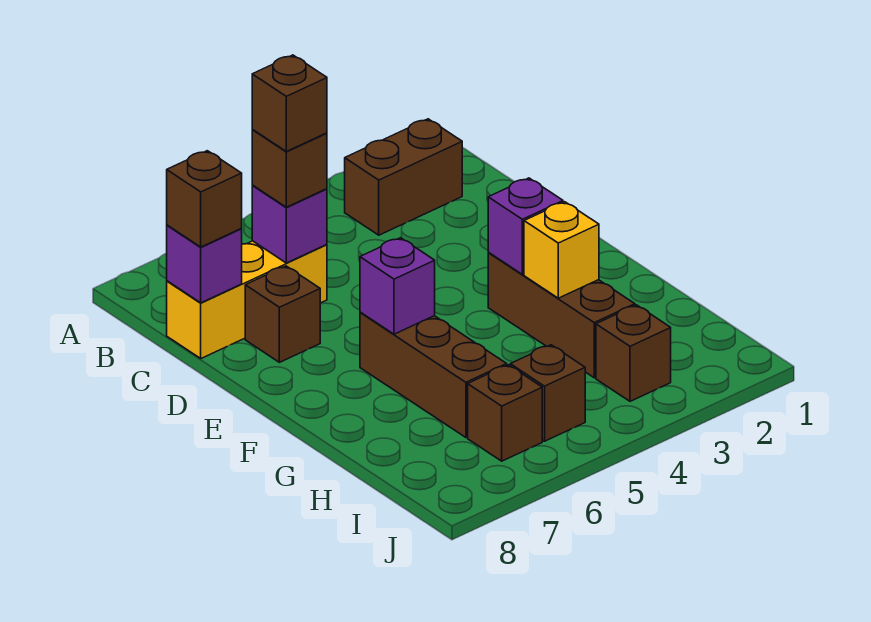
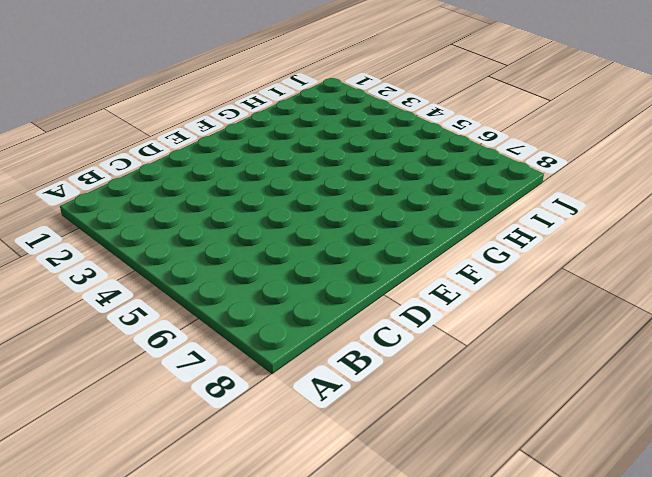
none -> brown 1x2 brick [345,119,462,235]
none -> yellow 1x3 brick [167,241,327,358]
none -> brown 1x1 brick [245,266,320,362]

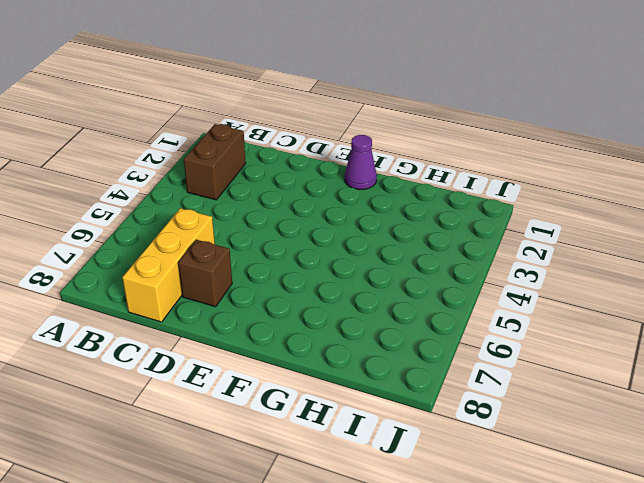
purple 1x1 cone [345,135,377,189] -> none
none -> brown 1x3 brick [488,252,635,378]
none -> brown 1x3 brick [360,312,507,437]
none -> brown 1x1 brick [596,305,671,401]

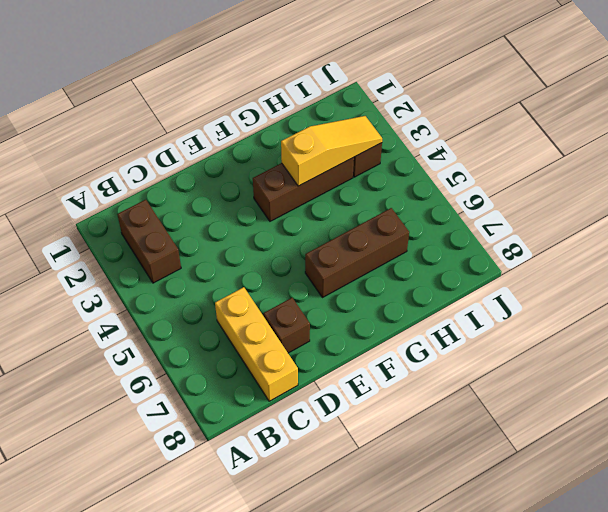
yellow 1x3 slope [281,116,382,186] -> yellow 1x1 brick [524,202,599,298]
none -> brown 1x1 brick [510,345,585,441]
none -> brown 1x1 brick [468,365,542,461]
none -> purple 1x1 brick [252,186,327,263]

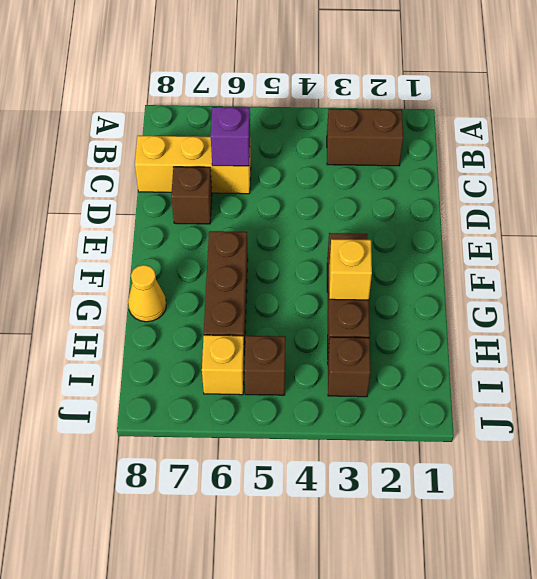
yellow 1x1 cone [128,265,166,322] -> none
yellow 1x1 brick [202,335,244,395] -> brown 1x1 brick [468,365,542,461]
none -> purple 1x1 brick [167,225,242,303]
none -> purple 1x1 brick [488,178,563,274]
none -> purple 1x1 brick [360,238,435,334]

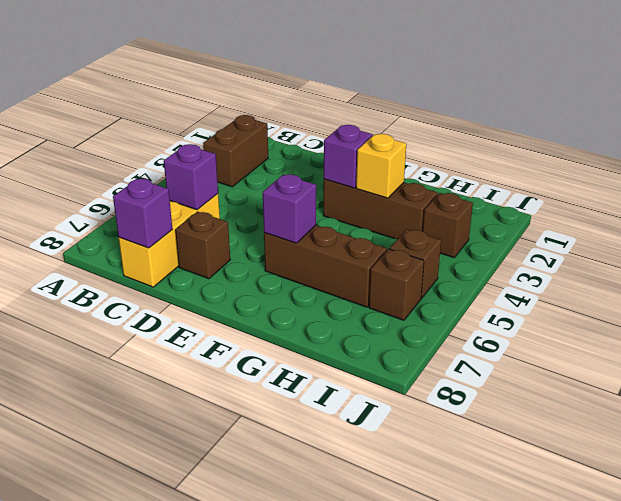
none -> brown 1x1 brick [252,130,327,207]
none -> brown 1x1 brick [167,151,242,247]
none -> brown 1x1 brick [252,55,327,151]

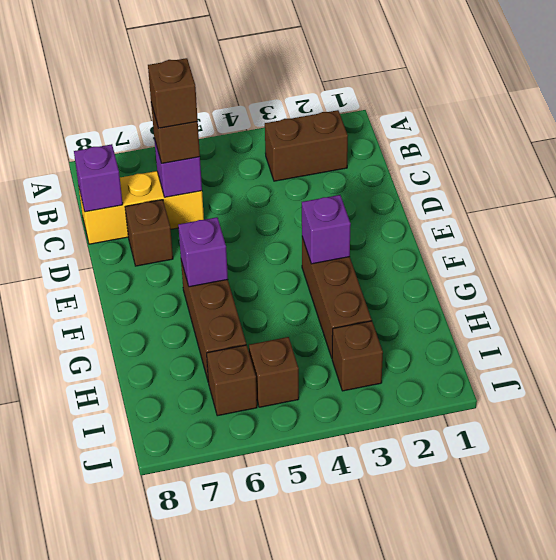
none -> yellow 1x1 brick [524,202,599,298]
none -> brown 1x1 brick [167,151,242,247]

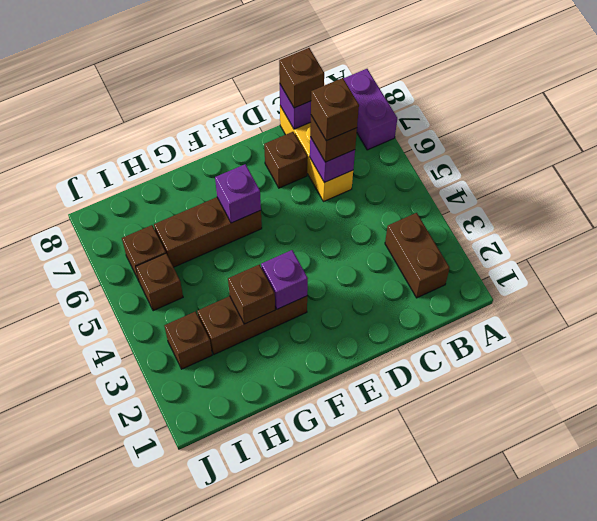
purple 1x2 brick [343,69,397,150] -> none
brown 1x1 brick [228,265,275,324] -> yellow 1x1 brick [524,202,599,298]

